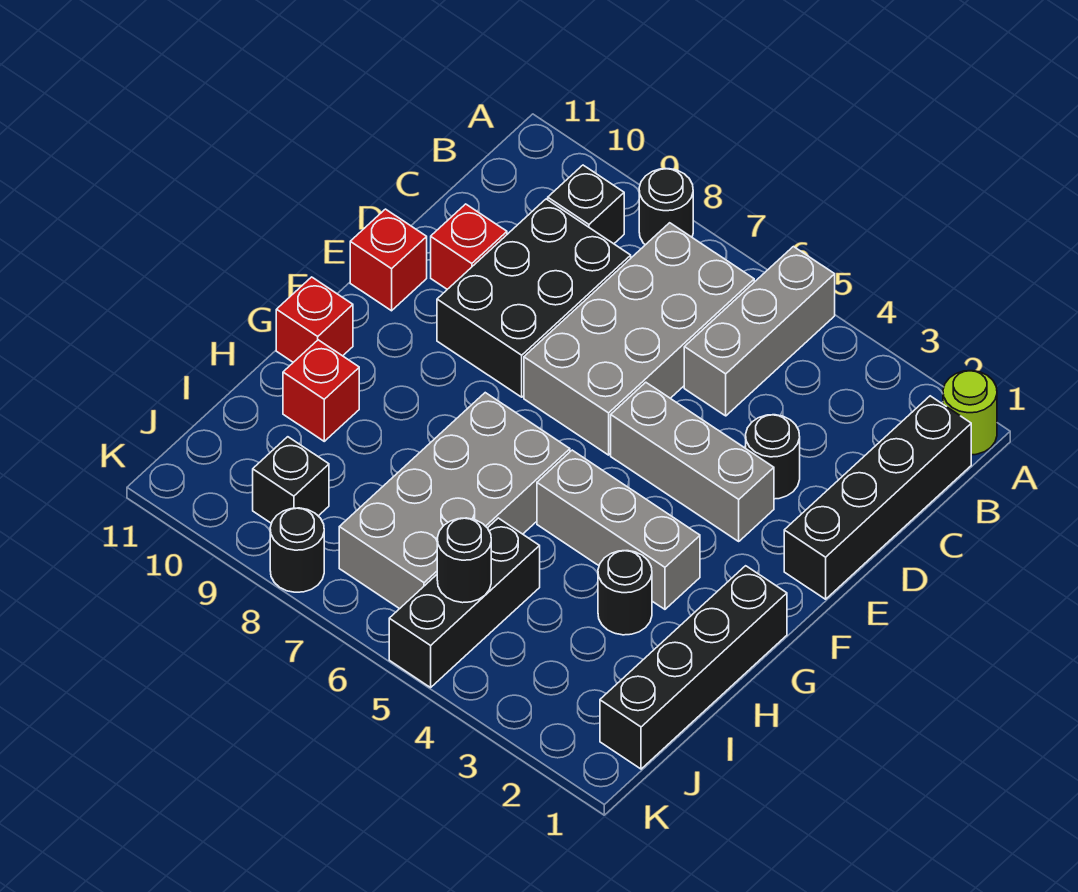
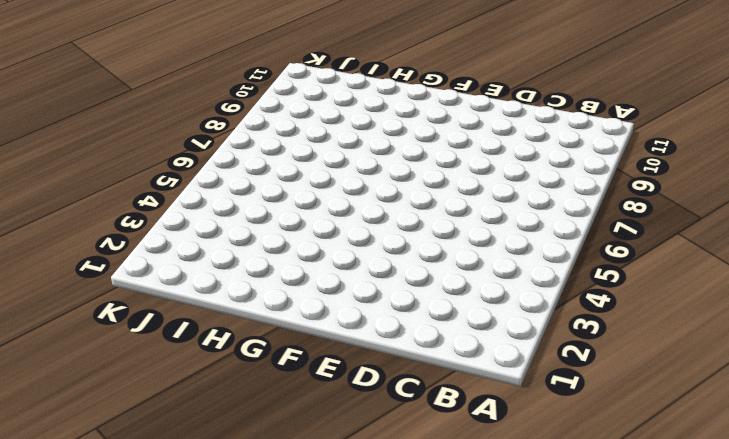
none -> lime 1x1 round brick [943,371,997,455]
none -> grey 1x3 brick [684,247,835,416]
none -> black 1x1 round brick [639,169,693,245]

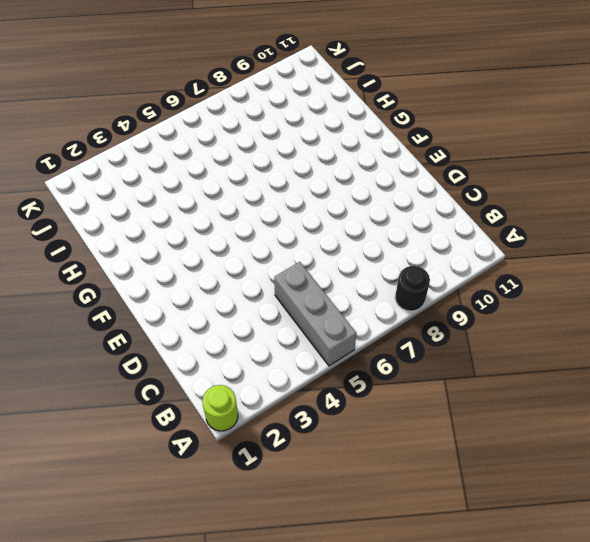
none -> black 1x4 brick [784,396,971,599]
none -> grey 2x4 brick [524,223,754,455]
none -> black 1x1 brick [548,165,624,244]

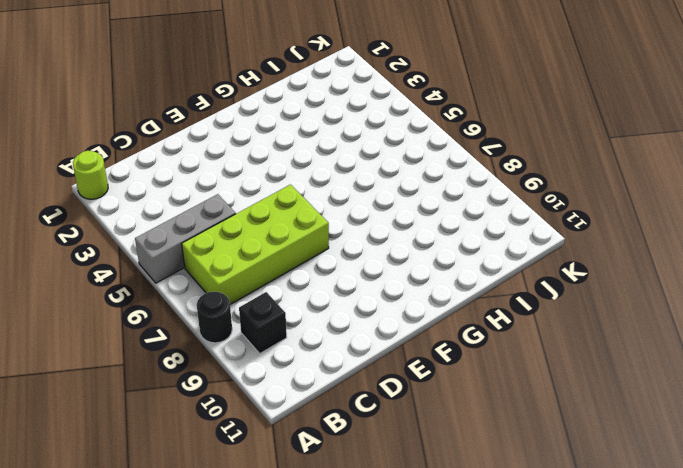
lime 2x4 brick [182,185,329,304] -> grey 2x4 brick [524,223,754,455]
none -> black 1x4 brick [784,396,971,599]
none -> black 2x3 brick [437,199,631,397]
none -> black 1x1 round brick [746,415,800,499]

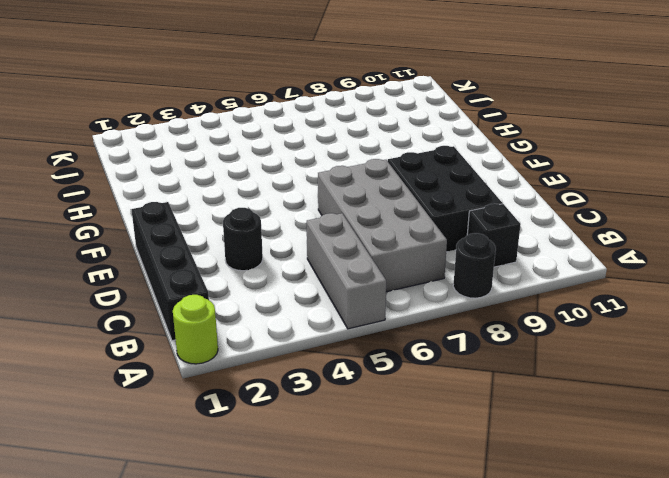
none -> red 1x1 brick [431,204,507,289]
none -> grey 1x3 brick [611,382,774,541]
none -> red 1x1 brick [350,209,427,311]

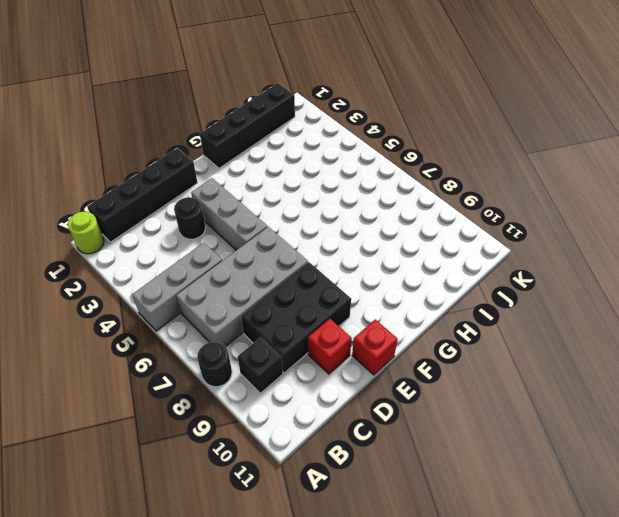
none -> grey 1x3 brick [537,450,700,609]
none -> grey 2x4 brick [339,393,570,609]
none -> red 1x1 brick [276,277,353,362]

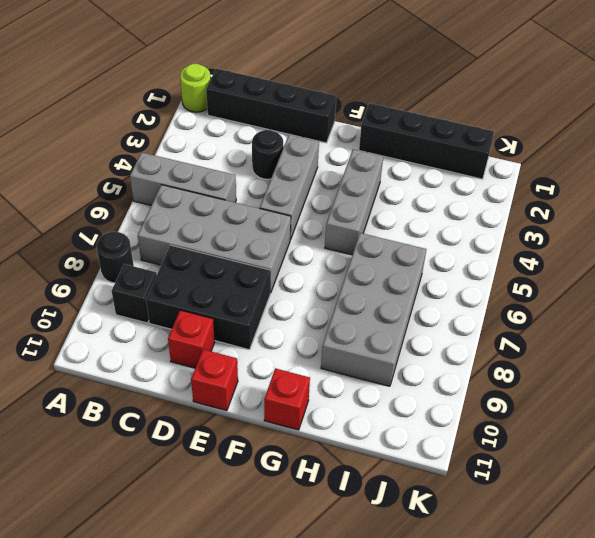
grey 2x4 brick [321,233,427,386] -> grey 2x4 brick turned to [339,393,570,609]
none -> black 1x1 round brick [598,551,652,635]
none -> red 1x1 brick [283,340,359,441]
none -> black 1x3 brick [389,518,540,687]

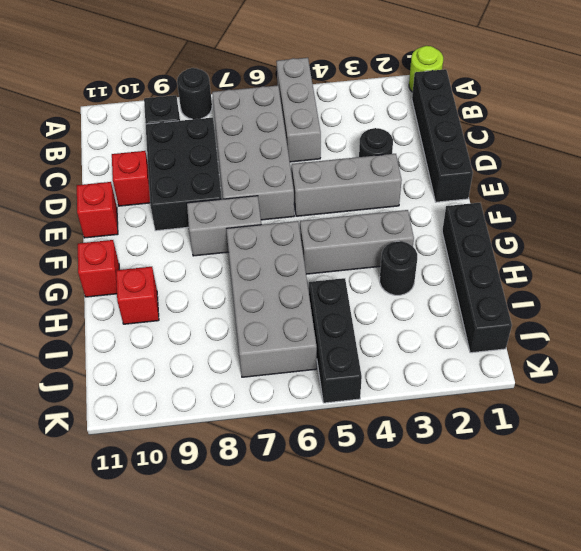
grey 1x2 brick [187,196,261,256] -> none
none -> black 1x1 brick [253,437,329,523]
none -> black 1x1 round brick [270,508,324,592]
none -> black 1x1 round brick [437,518,491,603]

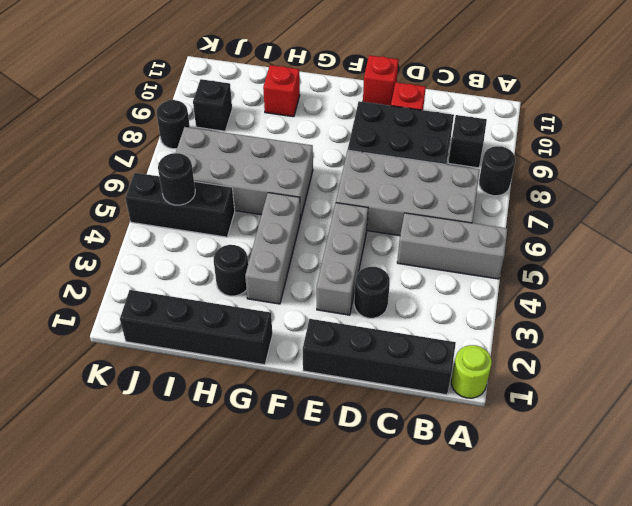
none -> red 1x1 brick [276,277,353,362]

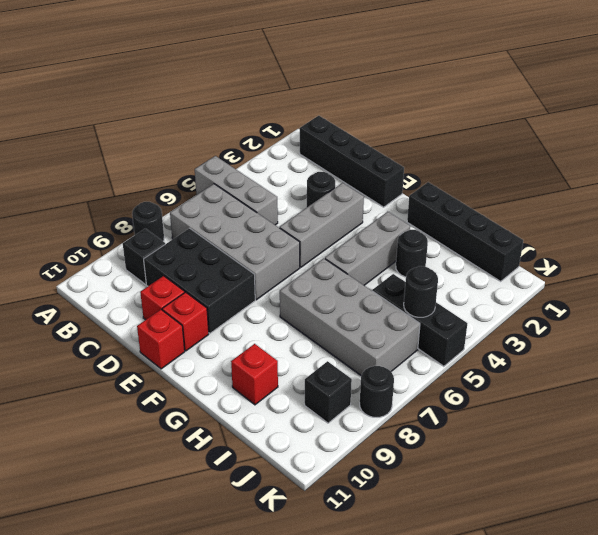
red 1x1 brick [162,292,209,351] -> red 1x1 brick moved to [276,277,353,362]
none -> lime 1x1 round brick [943,371,997,455]

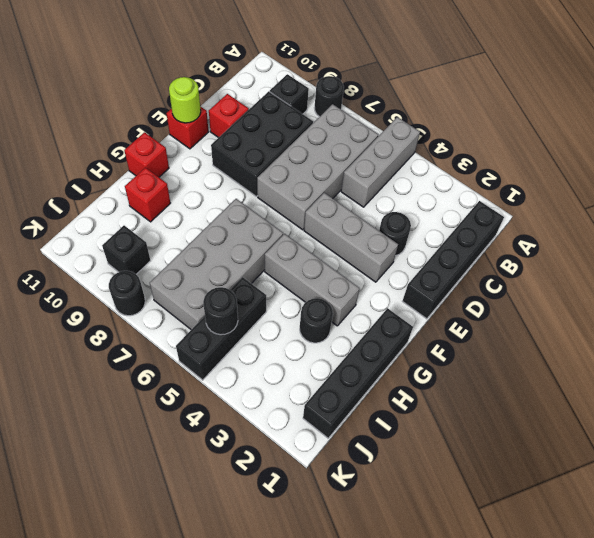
lime 1x1 round brick [169,77,201,123] -> lime 1x1 round brick moved to [943,371,997,455]

